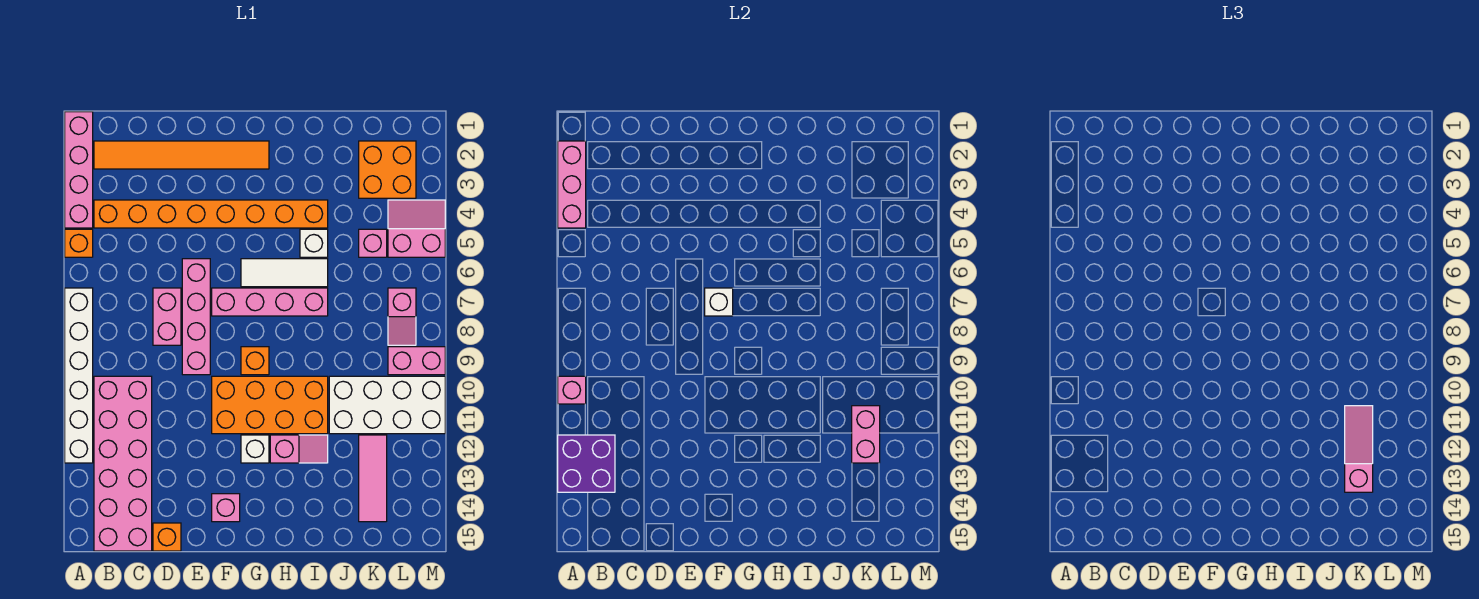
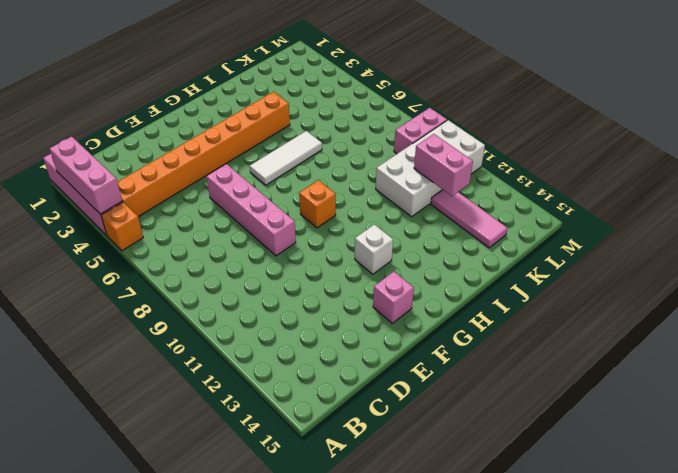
none -> white 1x6 brick [65,288,93,463]
none -> orange 1x6 tile [94,141,269,169]
none -> pink 2x6 brick [94,376,152,551]
none -> pink 1x2 brick [153,288,181,345]

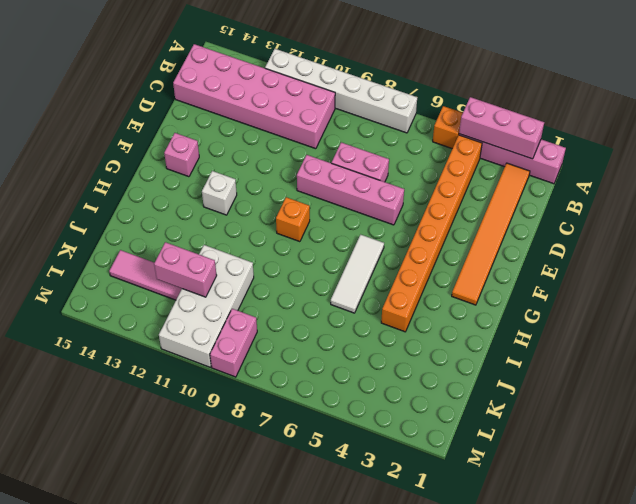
none -> orange 1x1 brick [153,523,181,551]
none -> pink 1x4 brick [212,288,328,316]
none -> orange 2x4 brick [212,376,328,434]
none -> pink 1x2 slope [270,435,328,463]

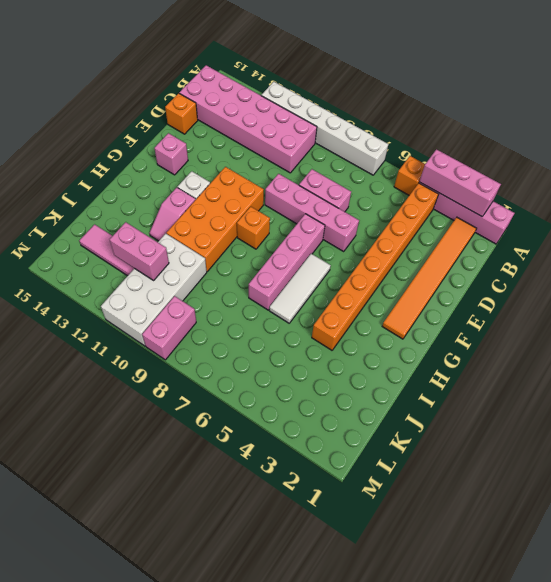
none -> white 1x1 brick [300,229,328,257]
none -> orange 2x2 brick [359,141,416,198]
none -> pink 1x1 brick [359,229,387,257]
none -> pink 2x2 slope [388,200,445,257]

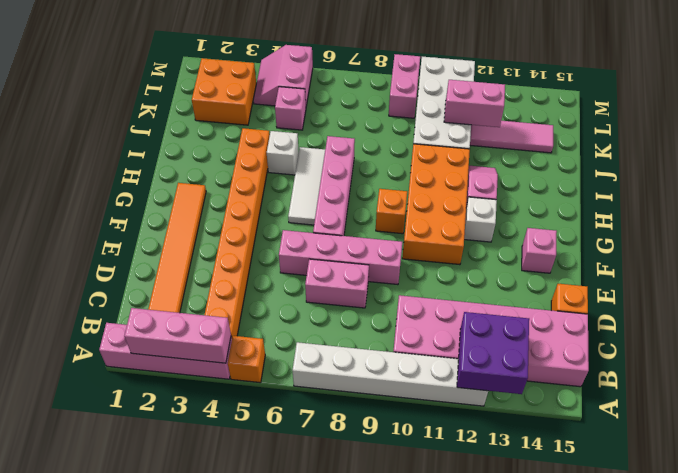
none -> pink 1x2 slope [388,288,416,345]
none -> pink 1x1 brick [558,376,586,404]
none -> white 1x1 brick [705,288,733,316]
none -> pink 1x3 slope [1345,406,1373,492]

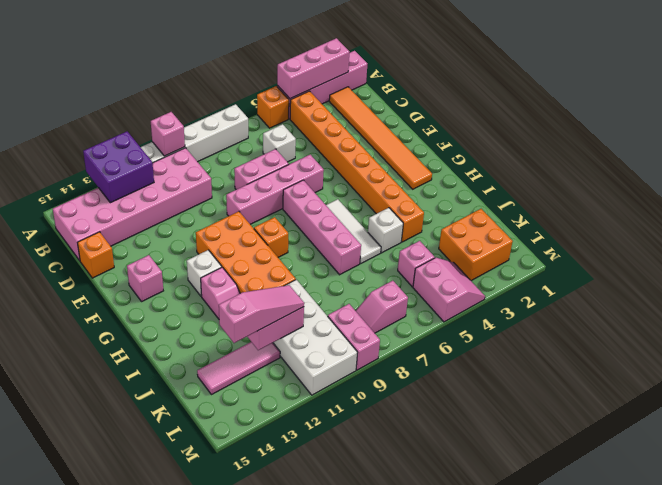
white 1x1 brick [263,124,296,162] -> white 1x1 brick moved to [705,288,733,316]

